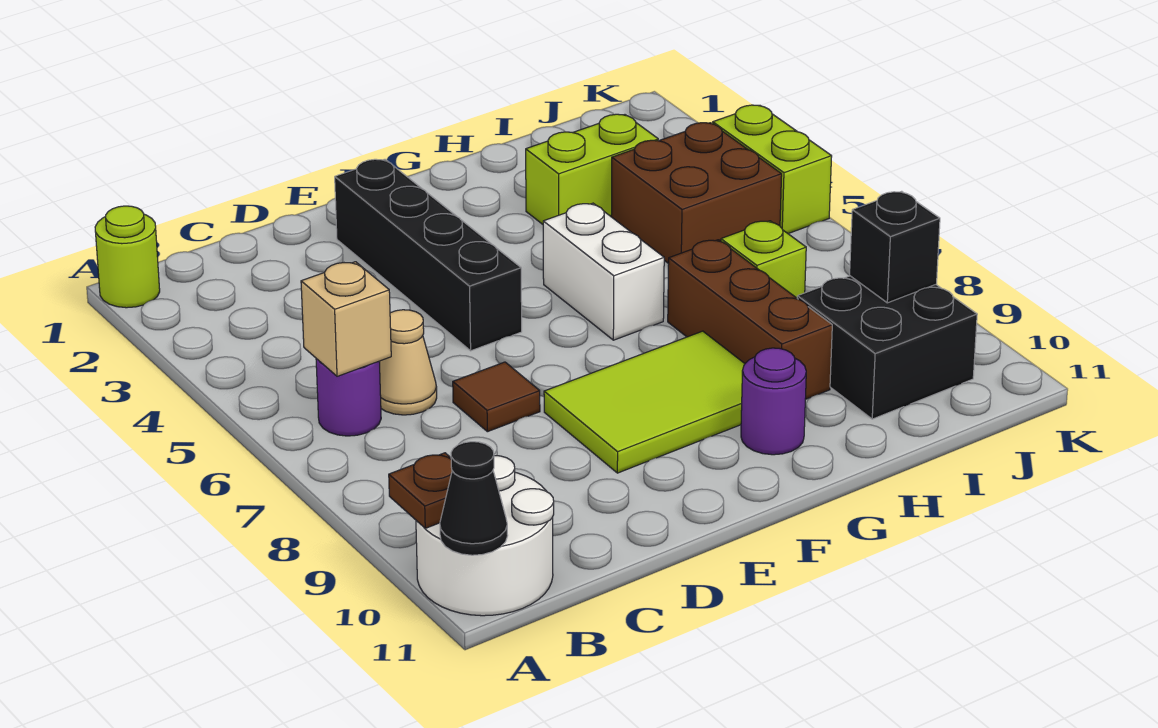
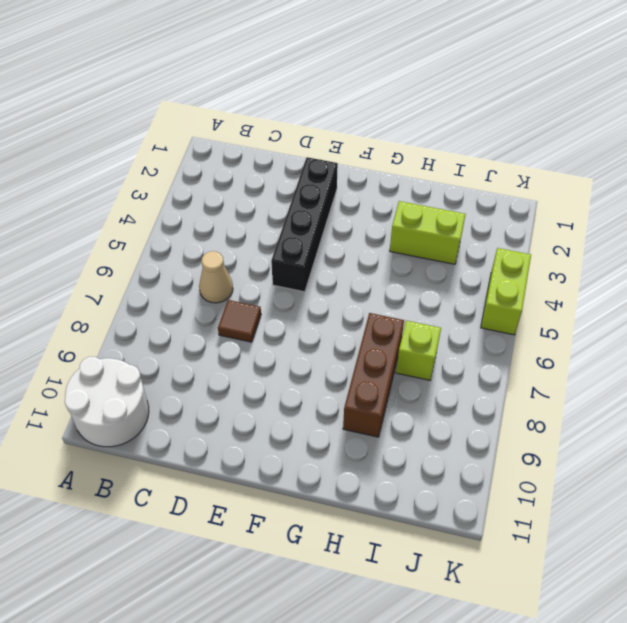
none -> lime 1x1 round brick [95,206,160,308]
none -> purple 1x1 round brick [316,359,381,436]
none -> lime 2x3 tile [544,331,745,473]

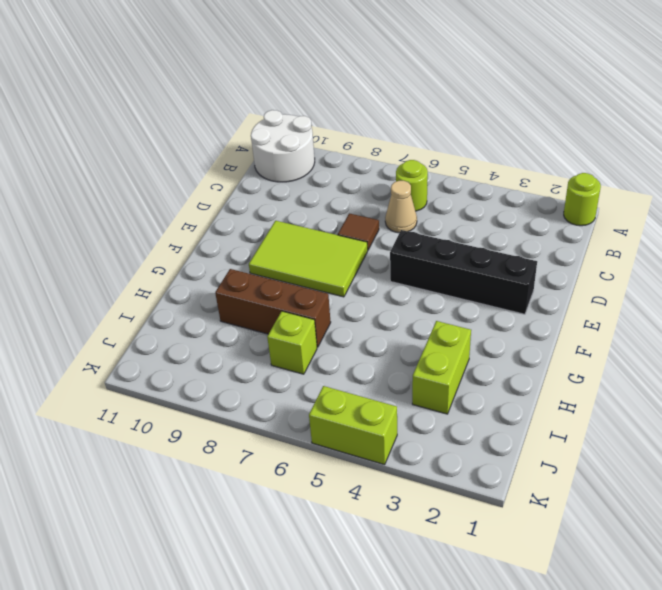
lime 1x1 round brick [396,160,428,211] -> purple 1x1 round brick [316,359,381,436]
lime 2x3 tile [249,221,368,297] -> lime 2x3 tile turned to [544,331,745,473]
none -> white 1x2 brick [543,203,664,340]
none -> purple 1x1 round brick [741,348,806,455]
none -> brown 2x2 brick [611,123,782,264]

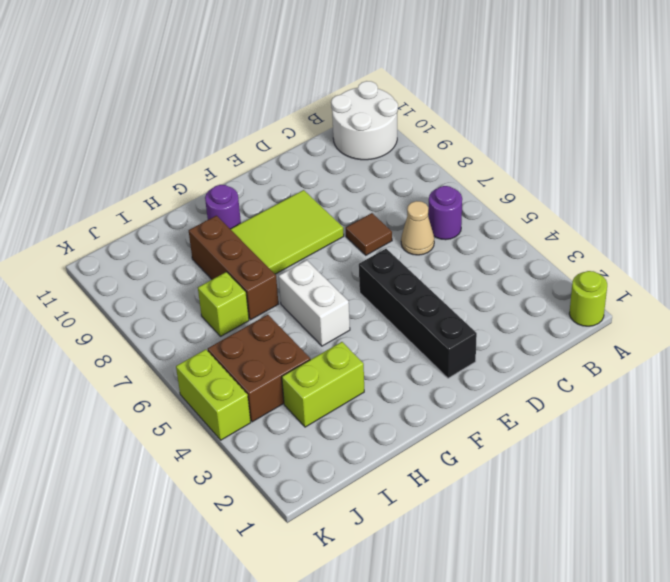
none -> black 2x2 brick [797,276,977,419]
none -> brown 1x1 plate [389,453,452,528]
none -> black 1x1 cone [440,442,508,555]

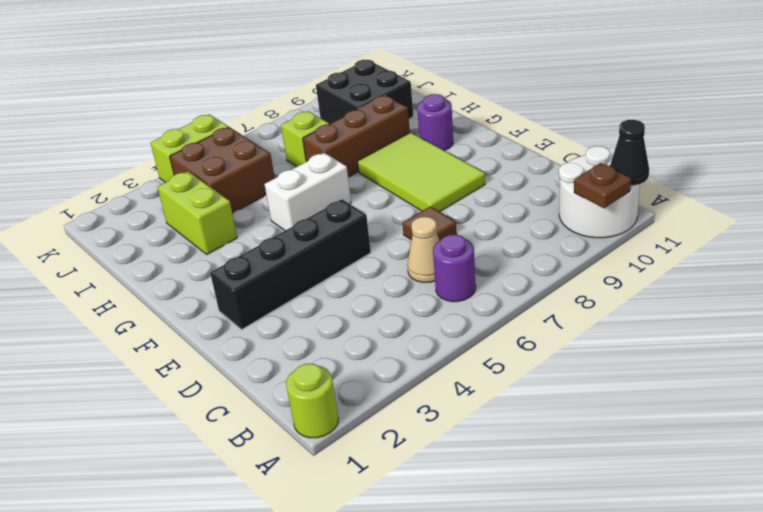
none -> tan 1x1 brick [301,262,391,376]
none -> black 1x1 brick [850,191,940,303]

